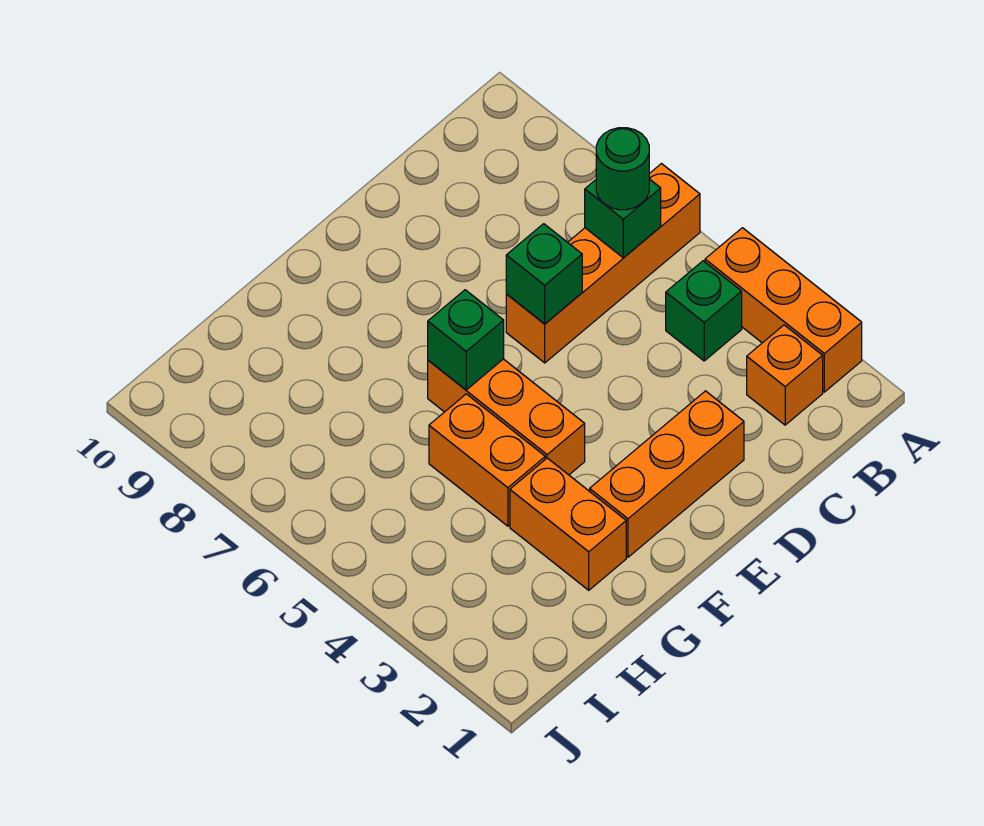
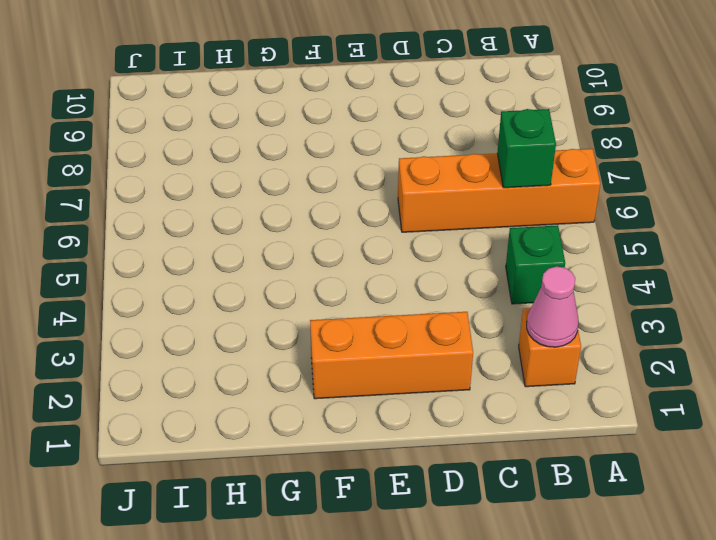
pink 1x1 cone [527,266,578,347] -> none
none -> orange 1x3 brick [705,228,862,392]
none -> orange 1x3 brick [428,359,585,475]
none -> orange 1x2 brick [510,458,626,590]

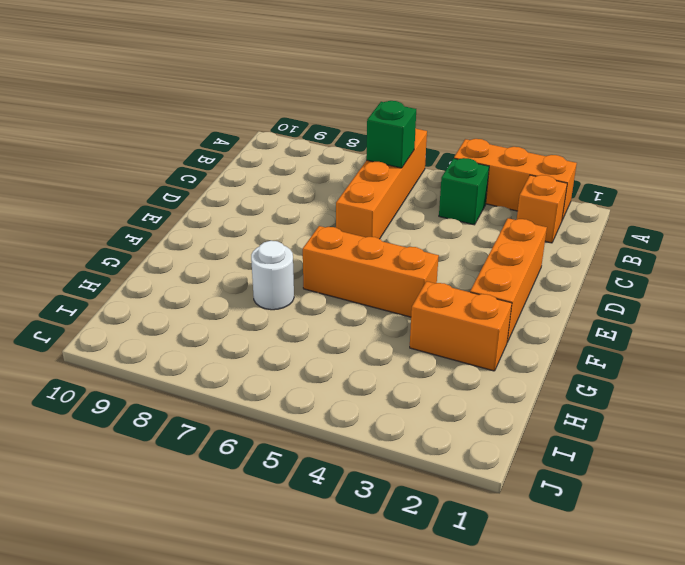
white 1x1 round brick [251,241,294,310] -> none
none -> orange 1x2 brick [429,394,545,526]
none -> green 1x1 brick [506,224,582,324]
none -> green 1x1 brick [428,290,504,390]

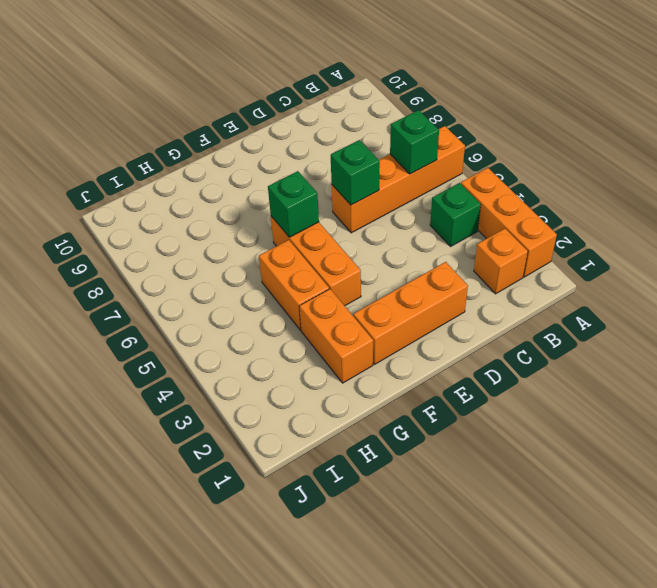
none -> green 1x1 round brick [596,128,649,210]

